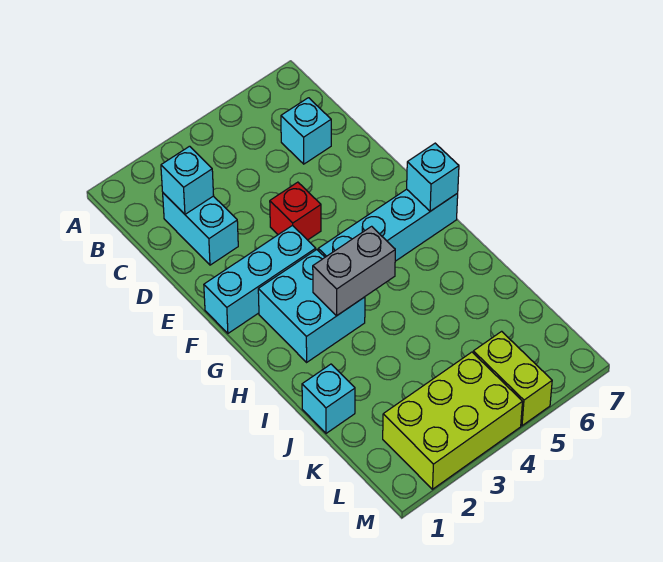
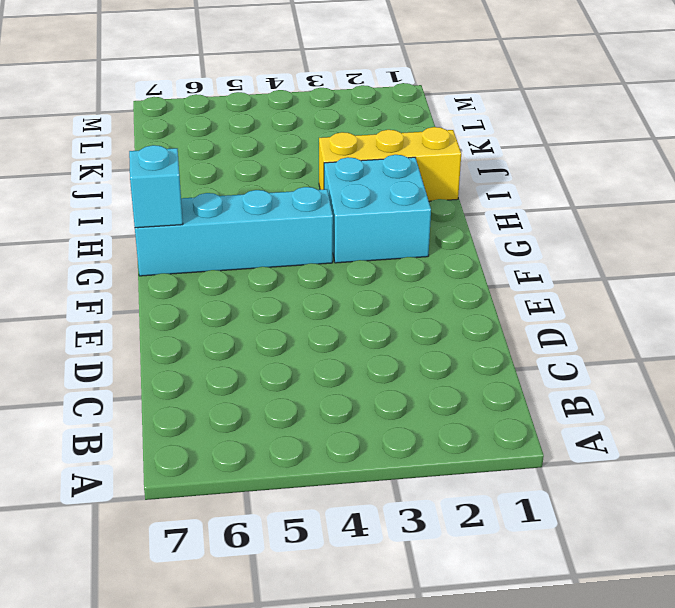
yellow 1x3 brick [319,127,461,201] -> none
none -> cyan 1x2 brick [163,193,238,265]
none -> cyan 1x1 brick [281,98,331,164]
none -> red 1x1 brick [270,182,321,240]

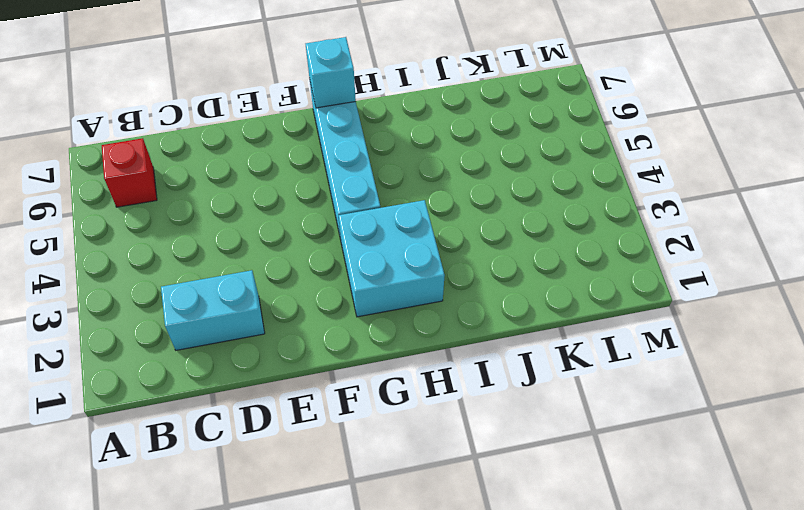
red 1x1 brick [102,138,157,207] -> red 1x1 brick moved to [270,182,321,240]
none -> cyan 1x1 brick [281,98,331,164]
none -> cyan 1x3 brick [204,225,316,333]
none -> cyan 1x1 brick [302,364,355,433]

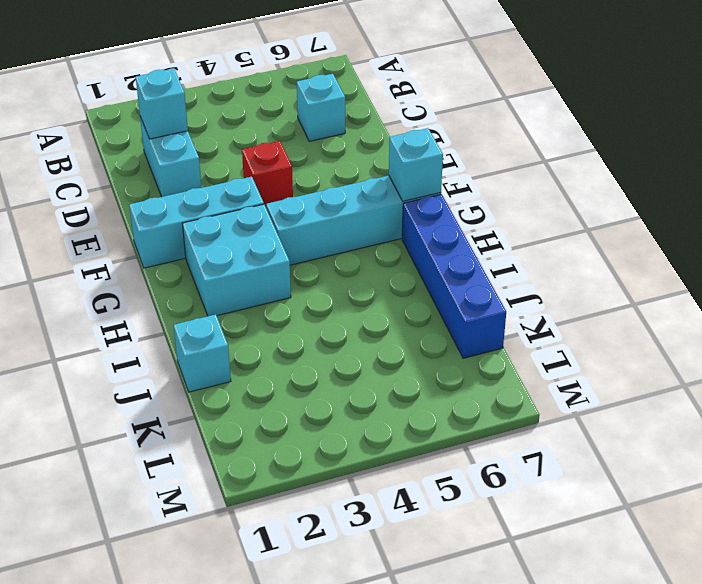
blue 1x4 brick [402,194,506,358] -> none
none -> lime 2x3 brick [383,352,522,489]
none -> lime 1x2 brick [473,331,552,426]
none -> grey 1x2 brick [313,226,395,316]

